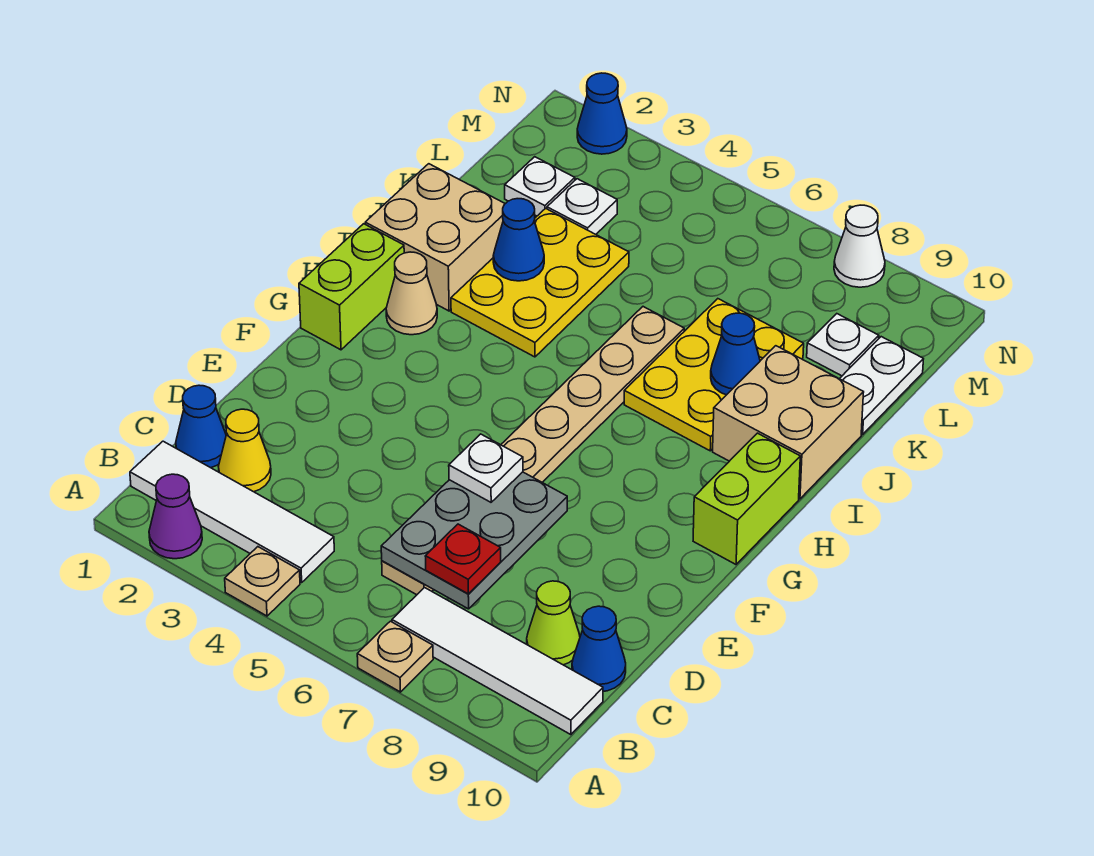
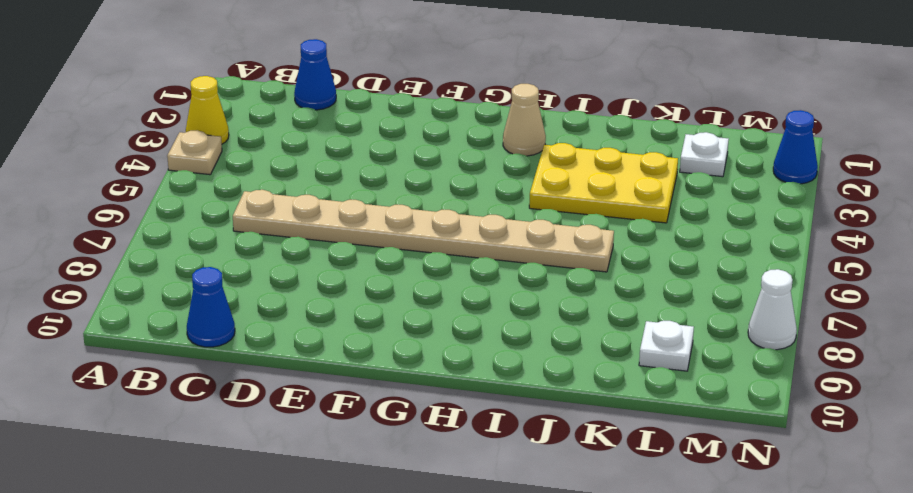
yellow 1x1 cone [186,76,229,144] -> yellow 1x1 cone moved to [218,409,271,492]
none -> purple 1x1 cone [149,474,202,559]
none -> tan 1x1 plate [357,621,433,692]
none -> white 1x4 tile [130,441,334,582]

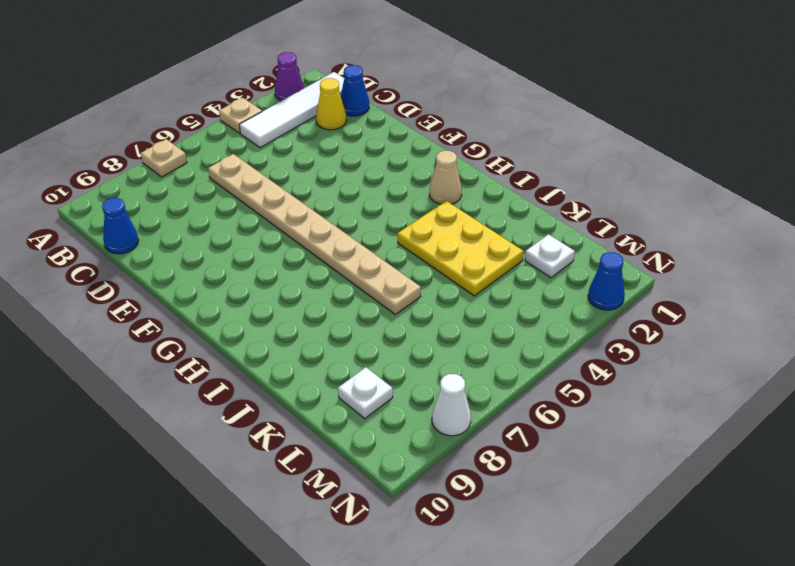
none -> white 1x4 tile [392,588,603,735]
none -> lime 1x1 cone [527,581,580,665]
none -> lime 1x2 brick [299,224,404,350]

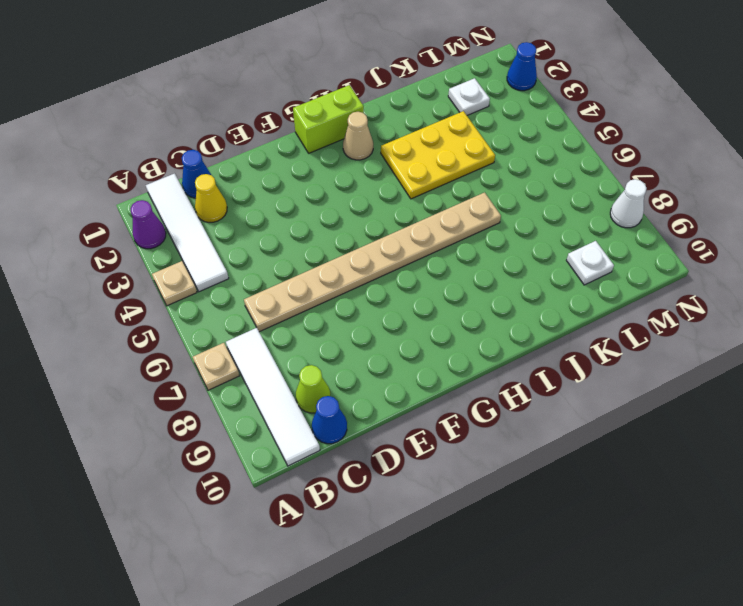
none -> lime 1x2 brick [693,433,800,564]
none -> tan 2x2 brick [365,164,505,311]
none -> yellow 2x3 plate [624,299,804,451]

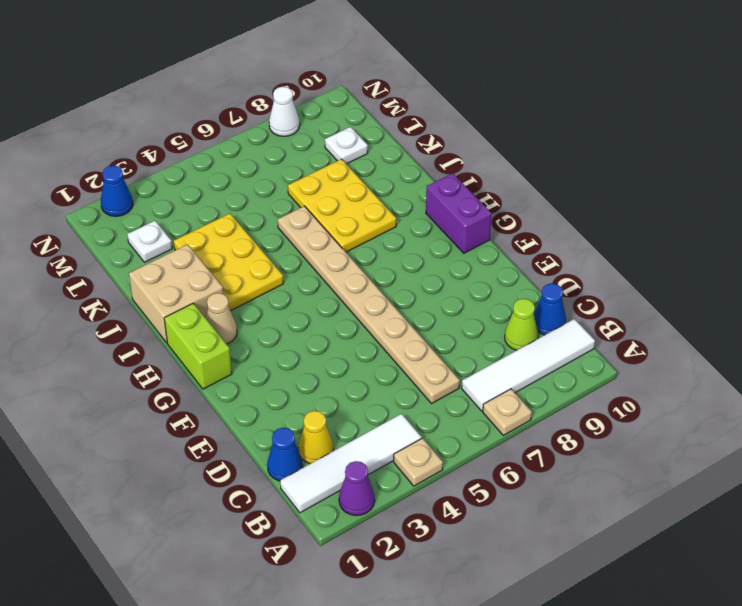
purple 1x2 brick [426,173,492,253] -> lime 1x2 brick [693,433,800,564]
none -> tan 2x2 brick [713,346,864,499]
none -> white 1x2 plate [840,337,923,434]
none -> white 1x1 plate [547,179,617,234]

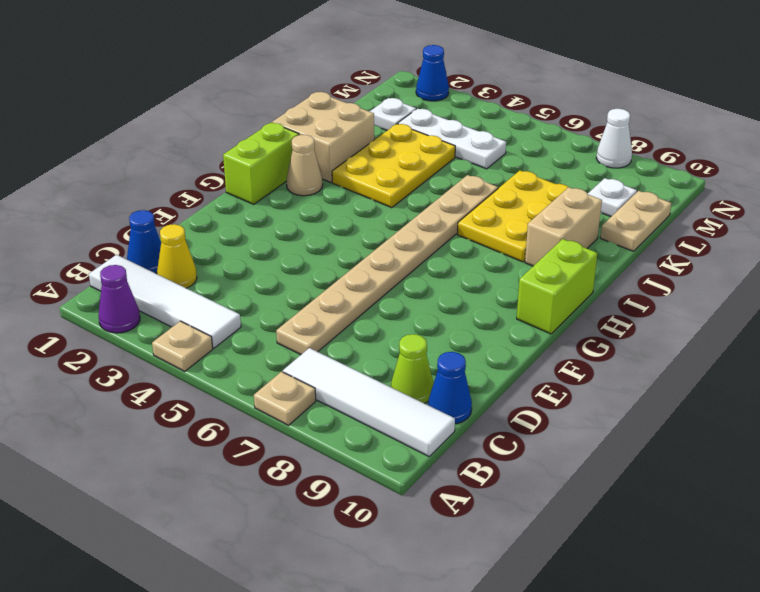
tan 1x2 brick [525,187,602,266] -> tan 2x2 brick [713,346,864,499]
tan 1x2 plate [600,191,672,251] -> white 1x2 plate [840,337,923,434]
white 1x3 plate [398,109,506,169] -> white 1x1 plate [547,179,617,234]
none -> grey 2x3 plate [381,472,567,609]
none -> blue 1x1 cone [493,199,544,281]
none -> blue 1x1 cone [711,313,760,395]

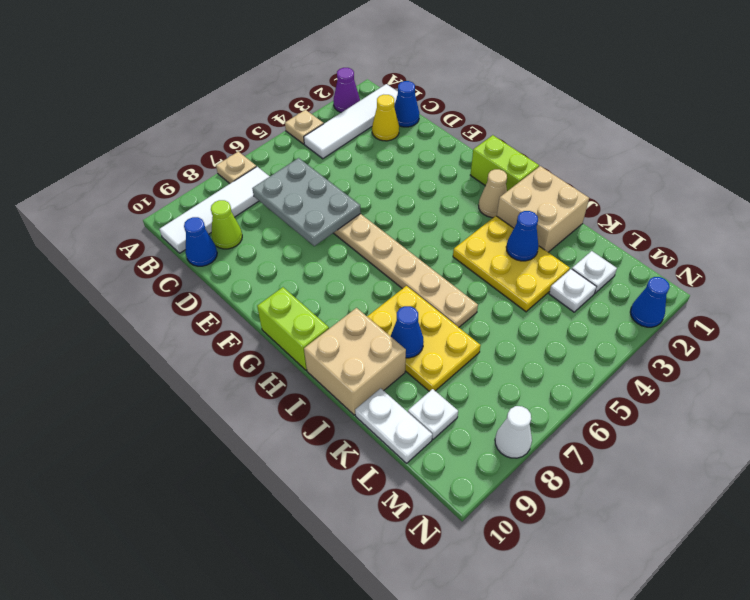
none -> red 1x1 plate [425,524,501,594]
none -> white 1x1 plate [449,434,523,502]

